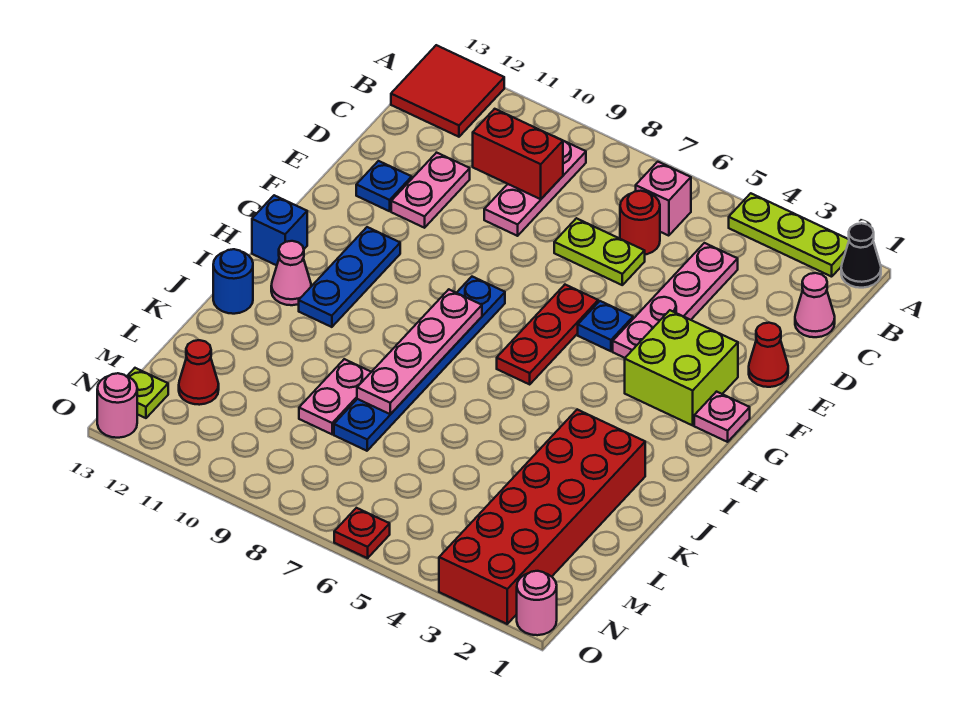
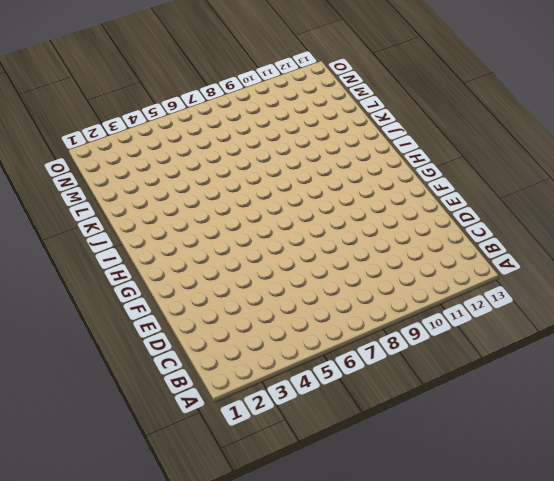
none -> black 1x1 cone [841,223,881,288]
none -> lime 1x3 plate [729,193,849,277]
none -> red 2x2 tile [391,45,504,137]
none -> pink 1x1 brick [636,162,691,236]

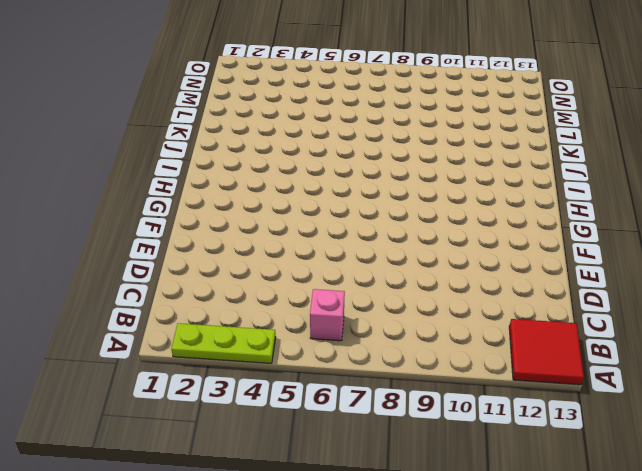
none -> black 1x1 cone [841,223,881,288]
none -> pink 1x3 plate [484,140,586,236]
none -> pink 1x1 cone [795,273,835,337]
none -> pink 1x4 plate [613,243,738,358]

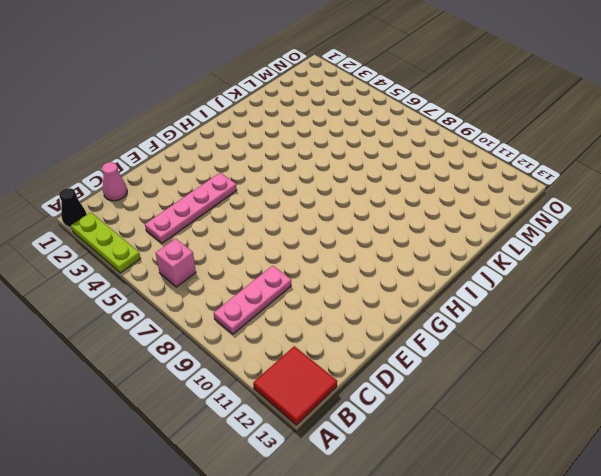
none -> red 1x1 round brick [620,191,660,254]
none -> lime 1x2 plate [554,218,645,285]
none -> pink 1x2 plate [391,153,470,228]
none -> red 1x1 cone [749,323,788,387]

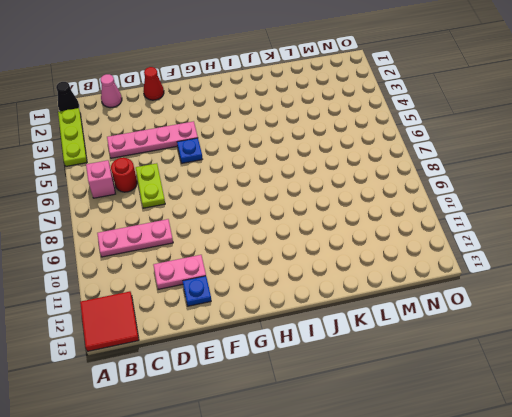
none -> lime 2x2 brick [625,310,738,425]
none -> red 1x3 plate [497,285,598,384]
none -> pink 1x1 plate [694,392,750,442]
none -> blue 1x6 plate [334,277,505,451]

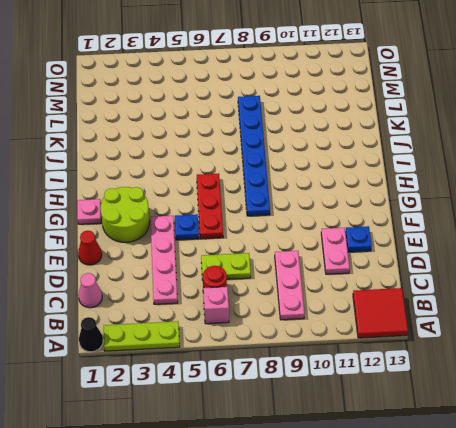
lime 2x2 round brick [100,187,150,242] -> lime 2x2 brick [625,310,738,425]
none -> blue 1x3 plate [299,227,400,327]
none -> blue 1x1 brick [252,195,307,265]
none -> pink 1x1 cone [271,241,311,305]
none -> red 2x6 brick [439,409,645,624]

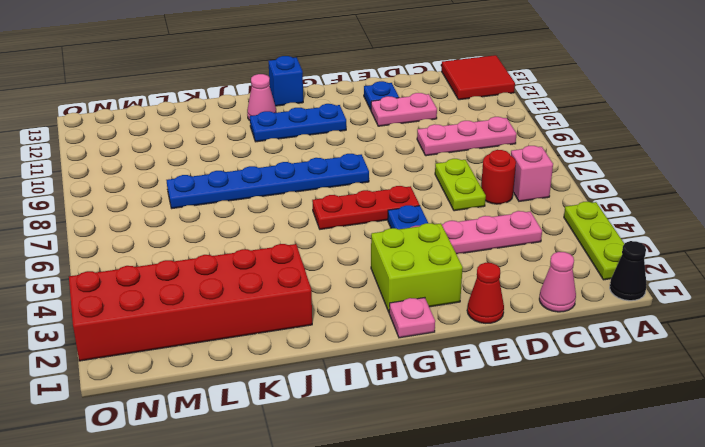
none -> blue 1x1 round brick [213,249,253,314]
none -> pink 1x2 plate [299,359,371,434]
none -> red 1x1 cone [179,340,219,405]
none -> lime 1x1 plate [128,368,168,418]

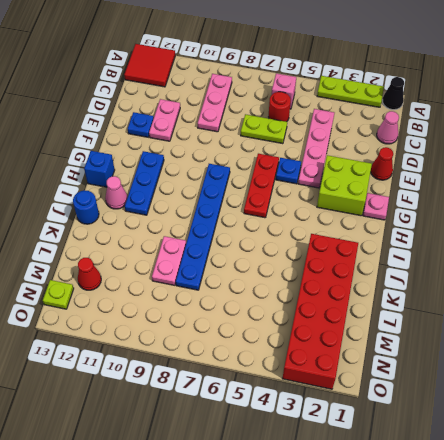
none -> pink 1x1 round brick [517,571,557,635]
none -> red 1x1 plate [334,508,390,558]
none -> pink 1x1 round brick [97,373,137,438]
none -> red 1x2 brick [473,109,563,199]

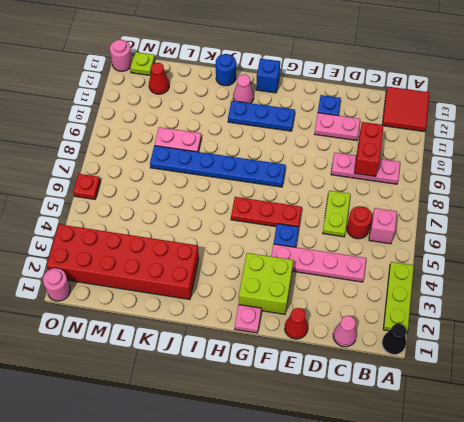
none -> pink 1x4 plate [357,289,482,414]

